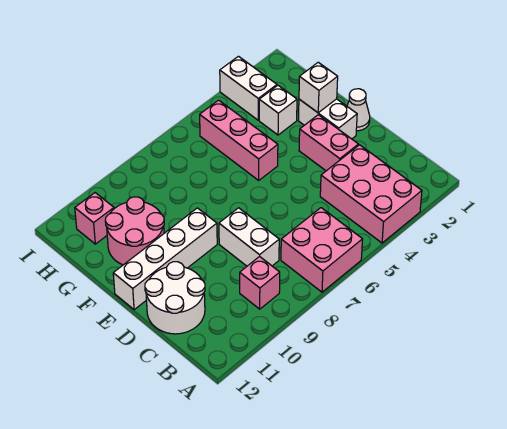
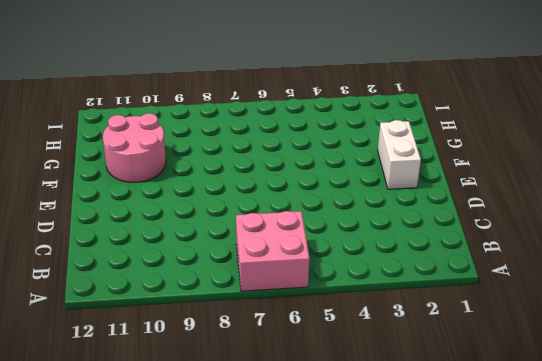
none -> pink 2x3 brick [320,145,422,243]
none -> pink 1x1 brick [240,256,280,309]
none -> white 1x2 brick [219,208,279,266]

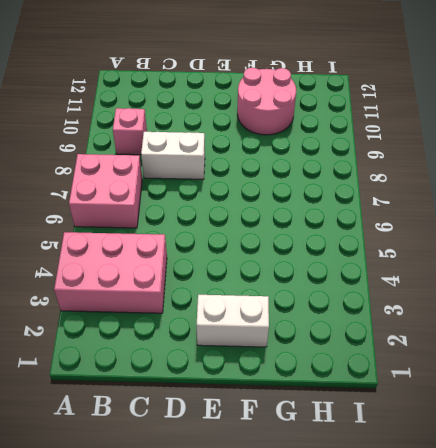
none -> white 2x2 round brick [145,262,205,334]
none -> pink 1x2 brick [299,115,359,171]
none -> white 1x1 cone [347,89,370,131]

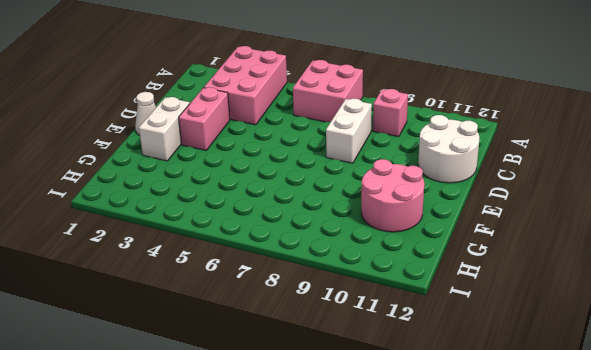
none -> white 1x4 brick [113,208,217,310]
none -> pink 1x3 brick [200,100,278,180]
none -> white 1x1 brick [259,85,297,135]

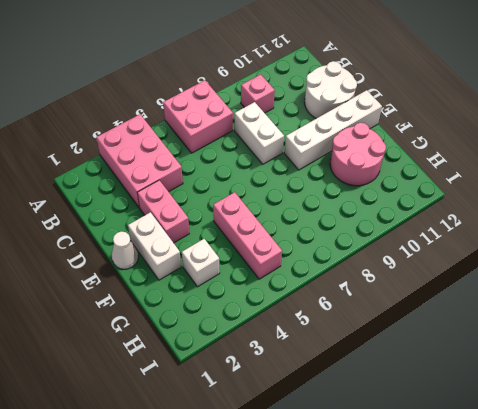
none -> white 1x2 brick [220,56,277,120]
none -> pink 1x1 brick [75,193,114,244]
none -> white 1x1 brick [299,62,338,113]

